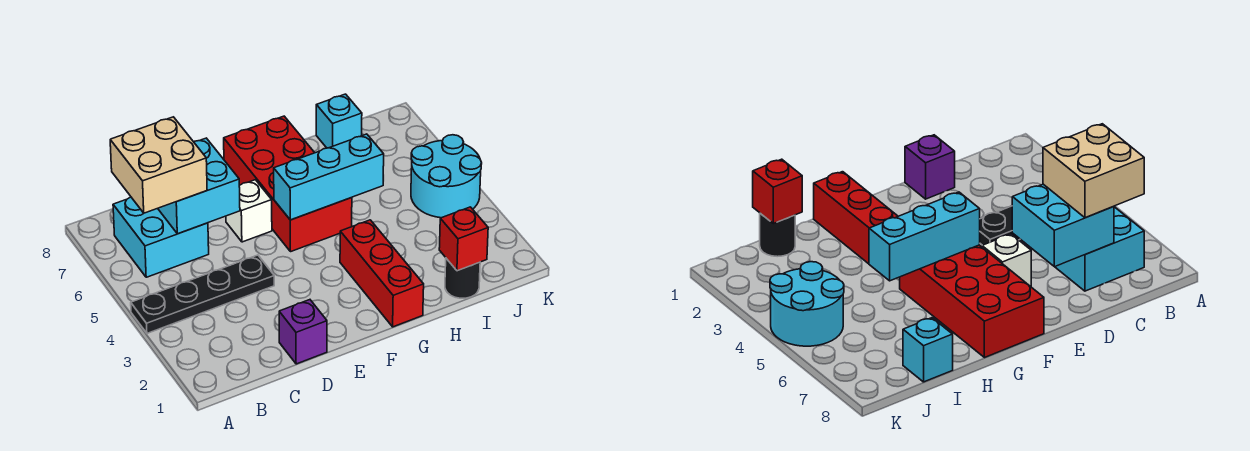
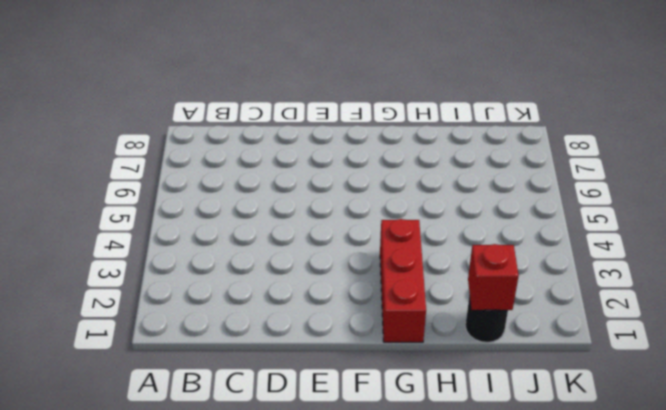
none -> black 1x4 plate [131,255,274,333]
none -> cyan 2x2 brick [113,197,209,277]
none -> purple 1x1 brick [279,300,327,364]

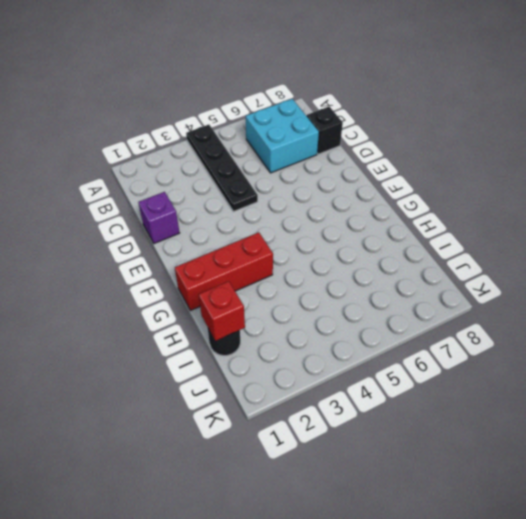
black 1x1 brick [307,107,343,154] -> none
none -> white 1x1 brick [226,180,272,242]
none -> red 2x4 brick [224,116,352,252]
none -> cyan 1x1 brick [316,94,362,148]

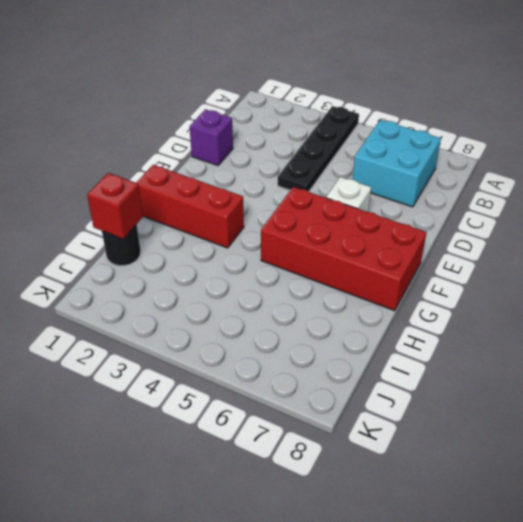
none -> cyan 1x1 brick [316,94,362,148]
none -> cyan 2x2 round brick [411,135,482,218]
none -> cyan 2x2 brick [158,138,240,234]

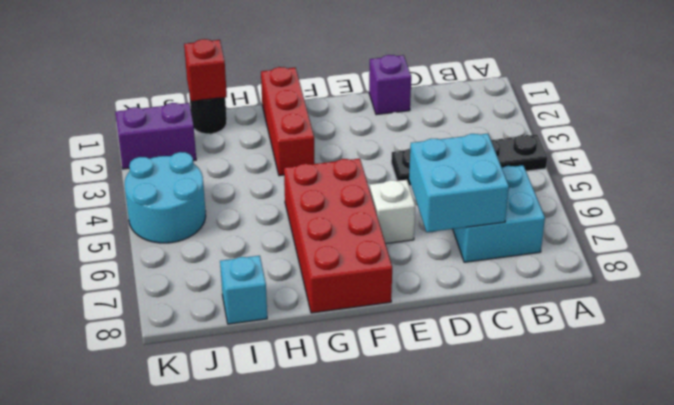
purple 1x2 brick [115,103,196,169] -> none
none -> cyan 1x3 brick [274,134,384,220]
none -> tan 2x2 brick [110,117,207,213]

